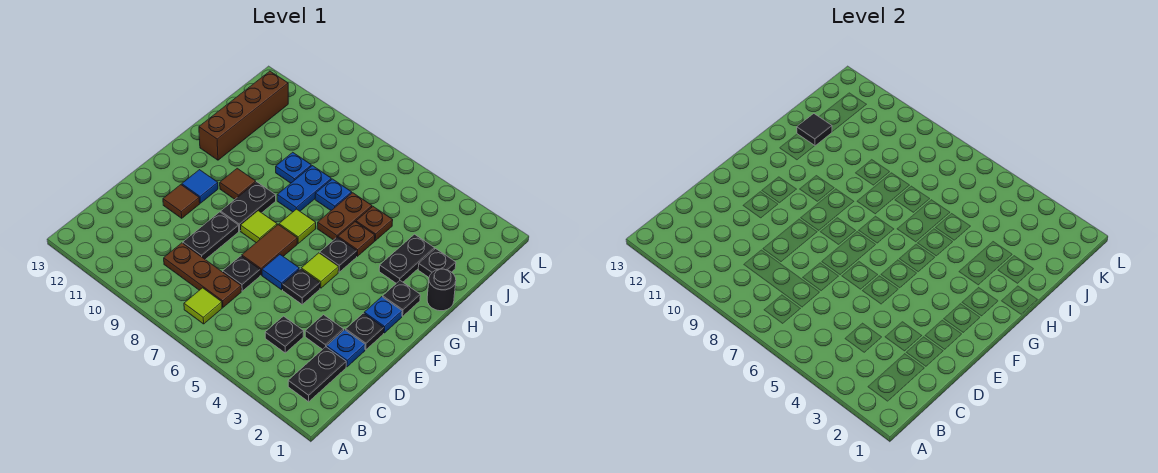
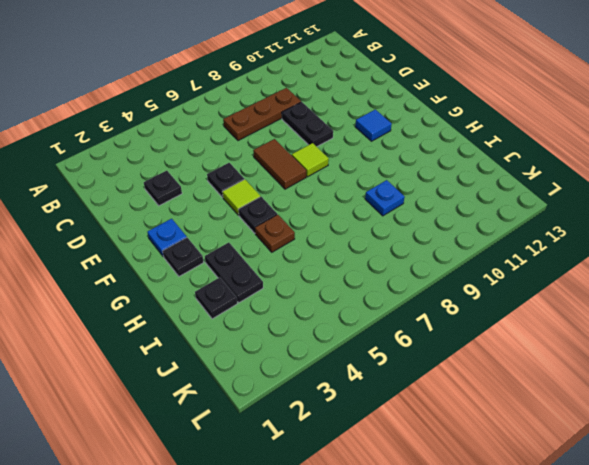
none -> black 1x2 plate [288,347,346,402]
none -> lime 1x1 tile [184,288,222,324]
none -> black 1x1 plate [265,316,304,353]
none -> blue 1x1 plate [327,330,365,367]

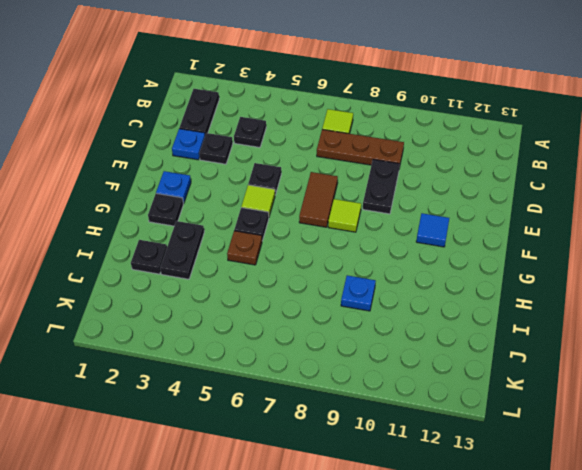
none -> black 1x1 plate [223,256,260,291]
none -> black 1x1 plate [346,313,384,350]
none -> blue 1x1 tile [262,255,299,290]
none -> brown 1x1 tile [163,185,200,218]

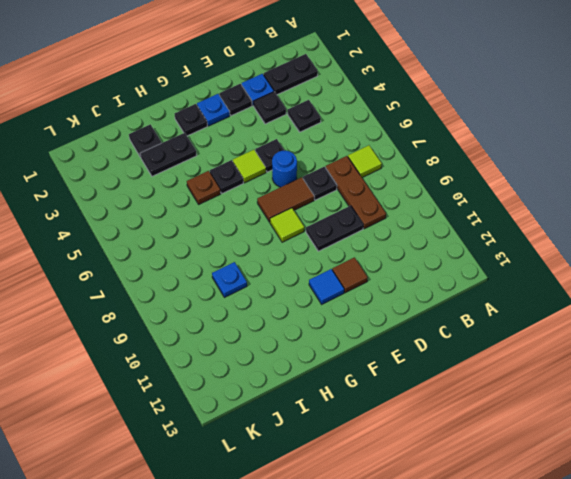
blue 1x1 round brick [272,151,297,187] -> blue 1x1 tile [262,255,299,290]
none -> black 1x2 plate [221,182,276,231]
none -> lime 1x1 tile [279,209,316,243]
none -> brown 1x1 tile [220,168,256,199]
none -> black 1x1 round brick [427,269,456,311]

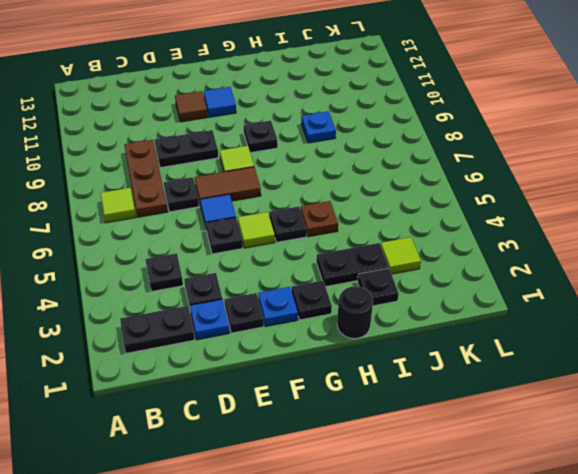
black 1x1 plate [243,121,278,153] -> black 1x2 plate [221,182,276,231]
lime 1x1 tile [381,237,421,274] -> lime 1x1 tile moved to [279,209,316,243]
none -> brown 1x1 tile [220,168,256,199]
none -> brown 1x2 plate [317,193,372,240]
none -> blue 1x2 plate [277,166,331,212]
none -> brown 1x4 brick [199,71,288,160]

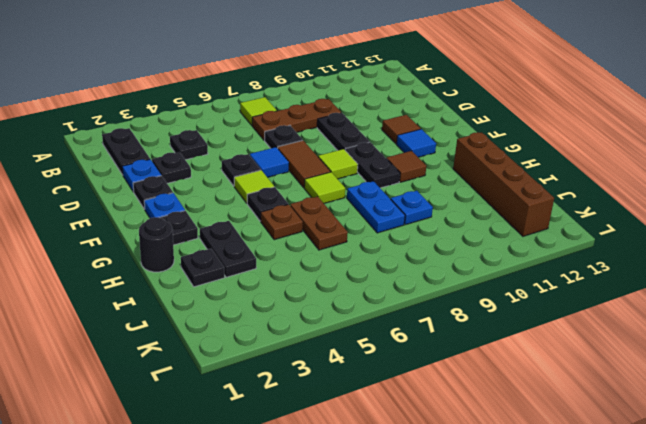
none -> brown 1x1 plate [356,207,393,241]
none -> blue 1x1 plate [315,179,352,210]
none -> black 1x1 tile [797,114,832,146]

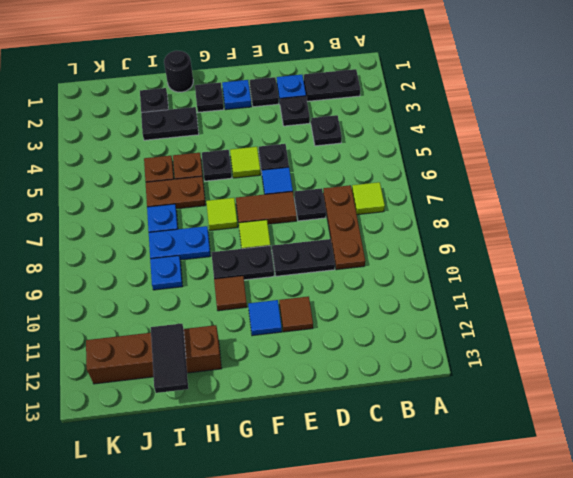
black 1x2 tile [151,324,188,393] -> black 1x1 tile [797,114,832,146]

